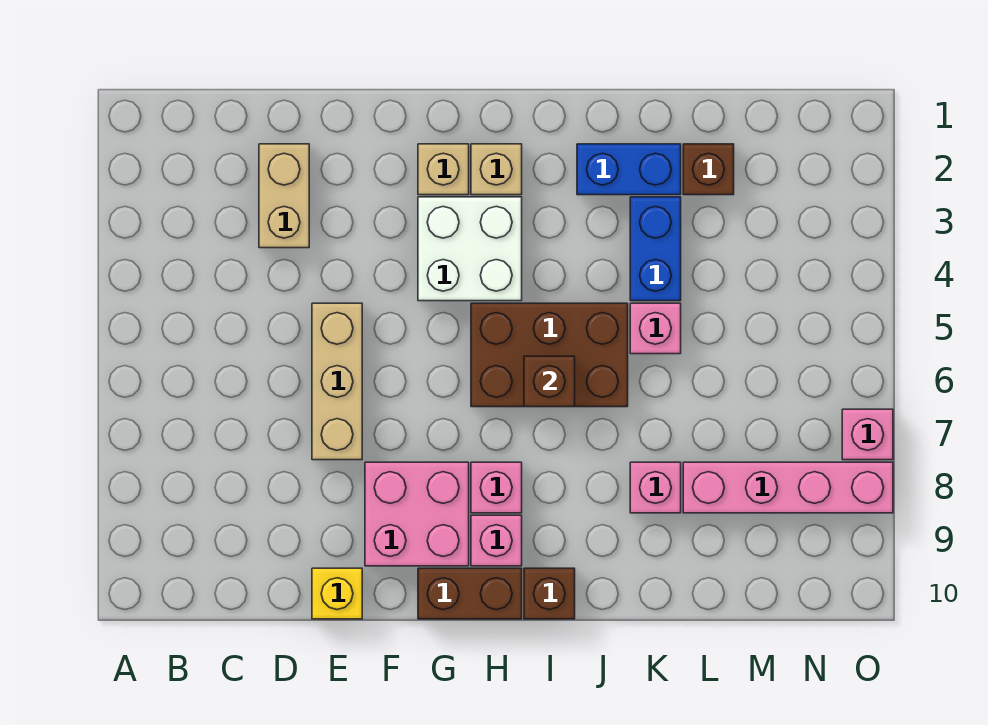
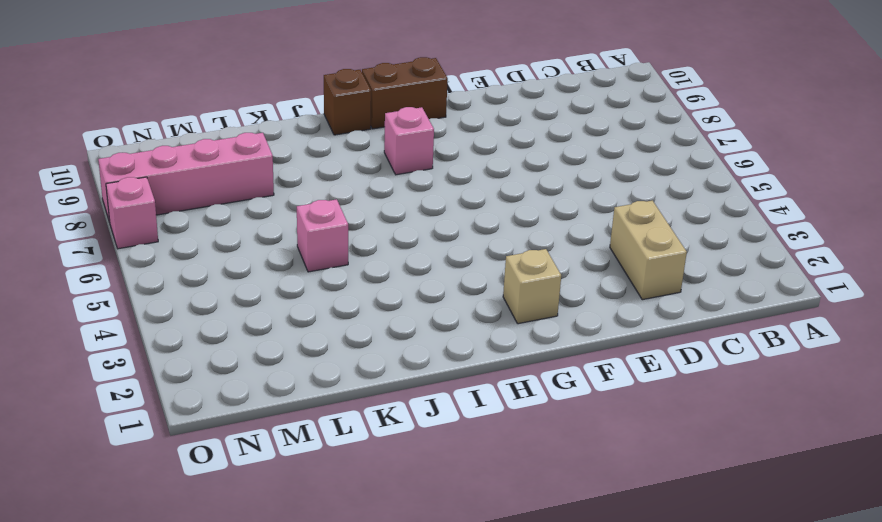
none -> tan 1x3 brick [312,303,362,460]
none -> yellow 1x1 brick [312,568,362,619]
none -> pink 2x2 brick [365,462,469,566]

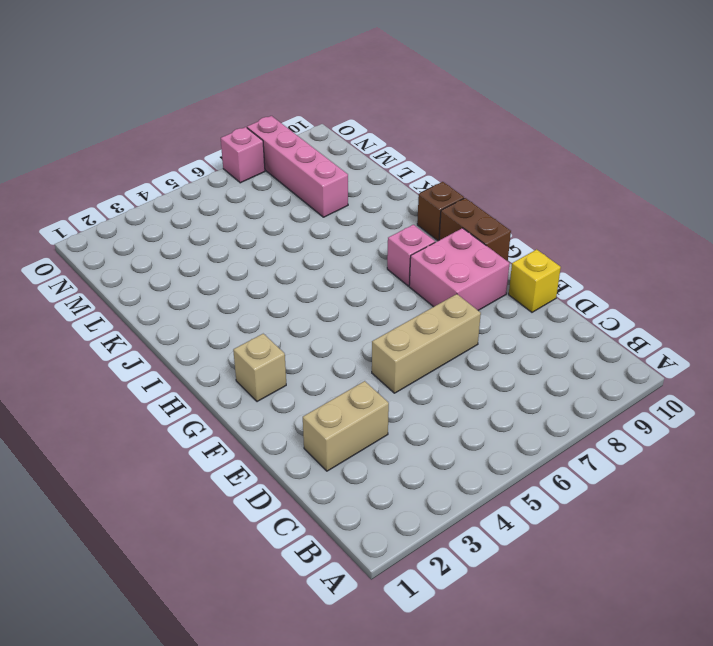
none -> white 2x2 brick [418,197,522,301]
none -> tan 1x1 brick [471,144,522,195]
none -> brown 2x3 brick [471,303,628,407]

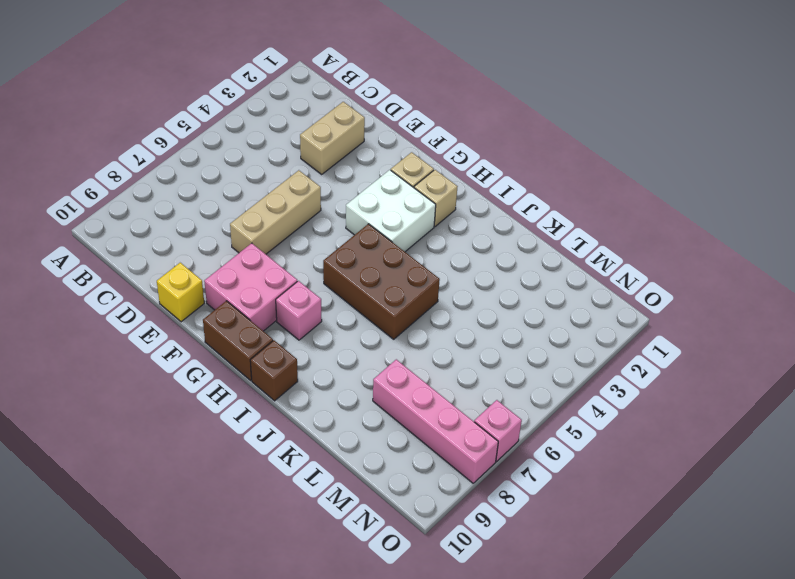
none -> pink 1x1 brick [471,515,522,566]
none -> blue 1x2 brick [577,144,681,195]
none -> blue 1x2 brick [630,197,681,301]

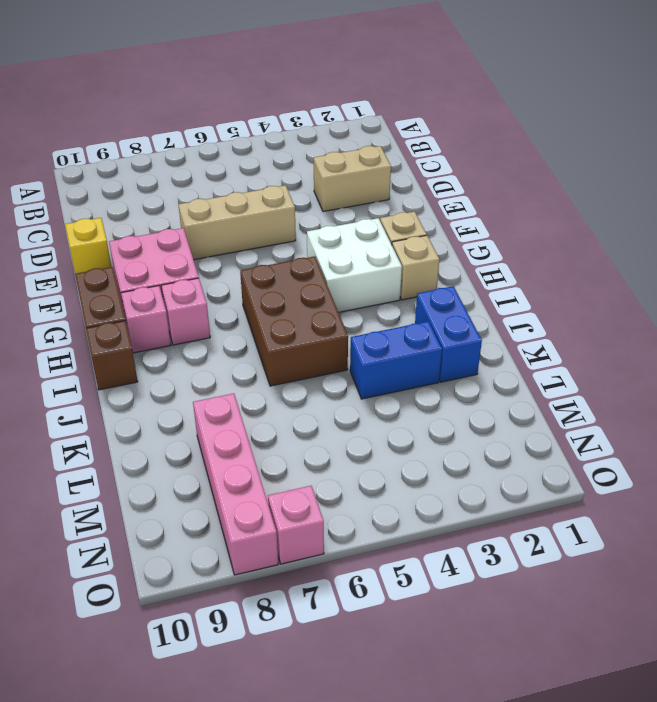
none -> pink 1x1 brick [630,303,681,354]
none -> pink 1x1 brick [630,462,681,513]
none -> brown 1x1 brick [683,144,734,195]

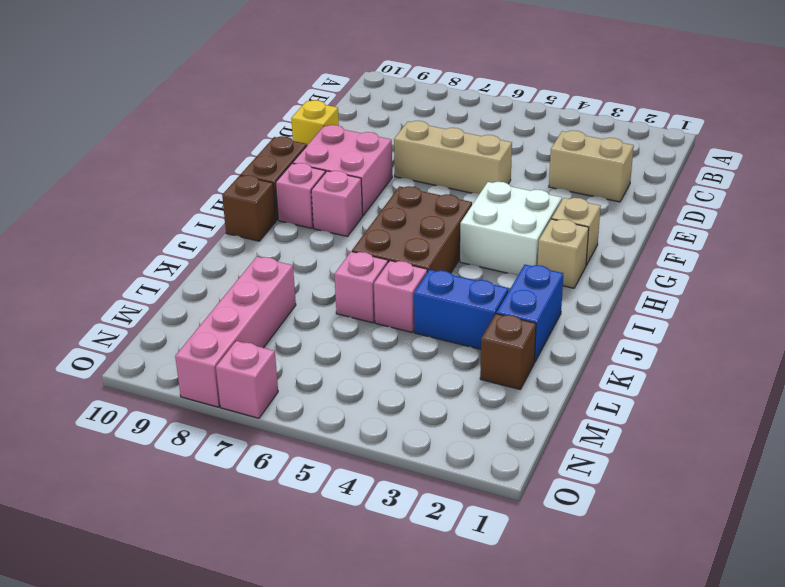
pink 1x1 brick [334,252,388,323] -> pink 1x1 brick moved to [630,462,681,513]
none -> brown 1x1 brick [524,356,575,407]

